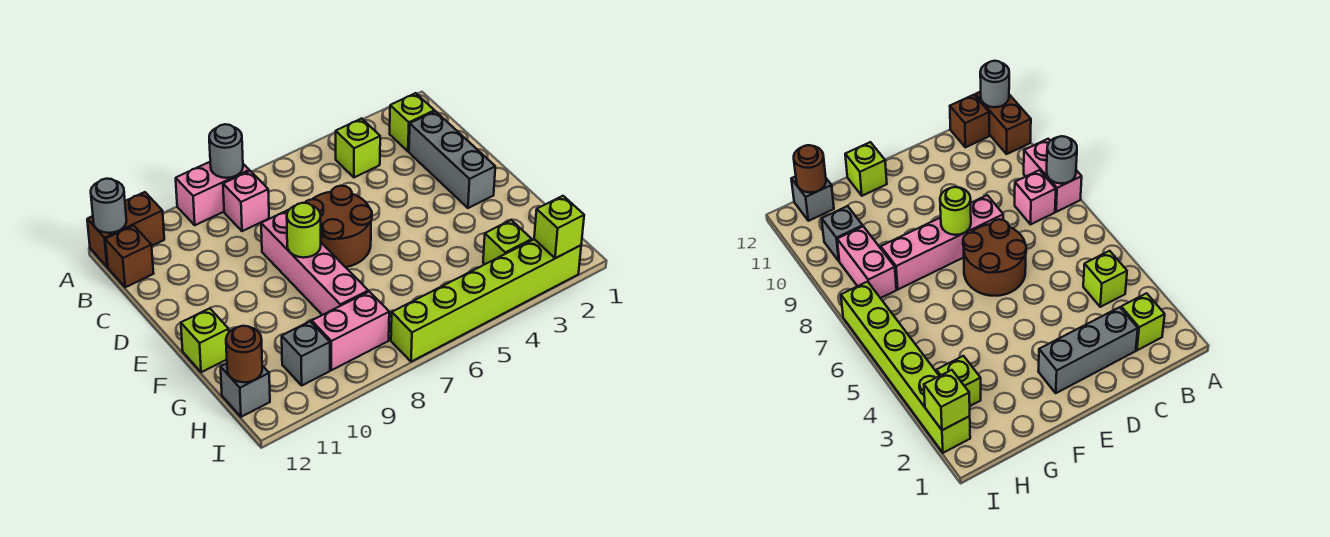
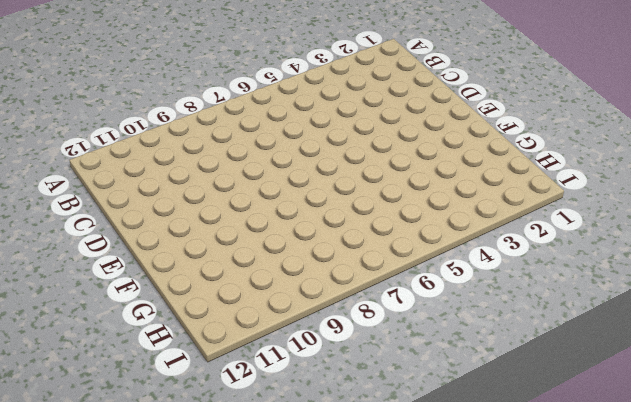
none -> pink 1x2 brick [176,162,249,225]
none -> brown 1x2 brick [87,192,164,267]
none -> lime 1x1 brick [390,93,434,152]

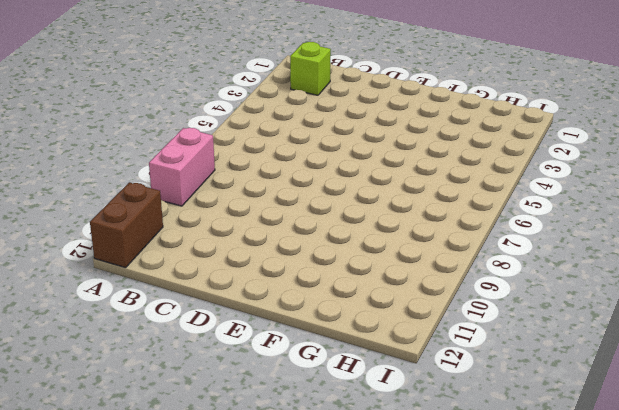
none -> lime 1x1 brick [336,119,380,177]
none -> pink 1x1 brick [223,171,269,231]
none -> brown 1x1 brick [105,226,154,287]

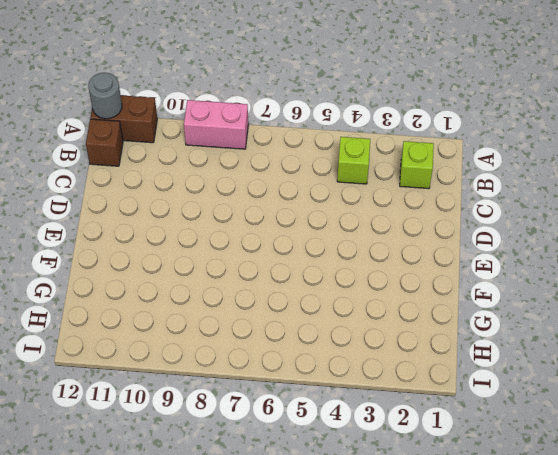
none -> pink 1x1 brick [223,171,269,231]
none -> grey 1x3 brick [409,111,495,208]
none -> brown 2x2 round brick [305,186,372,267]

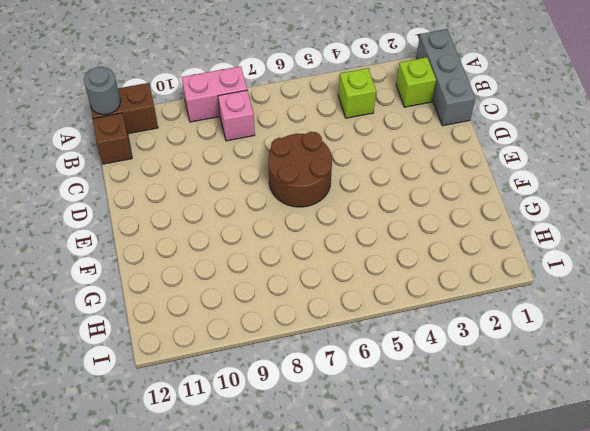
grey 1x3 brick [416,29,476,126] -> grey 1x3 brick moved to [409,111,495,208]
none -> pink 1x4 brick [261,210,368,315]
none -> lime 1x1 brick [181,308,229,372]
none -> lime 1x1 brick [483,220,532,264]

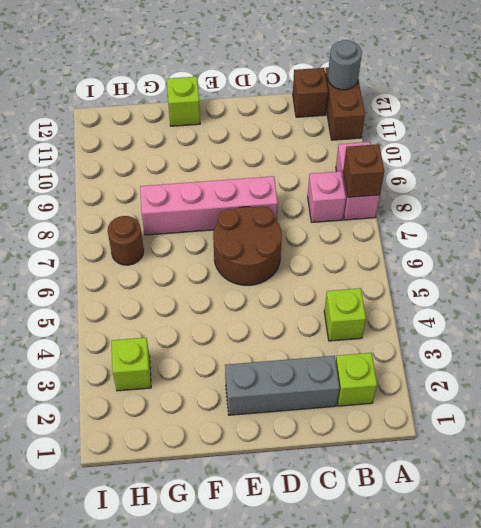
brown 1x1 brick [343,144,384,197] -> grey 1x1 round brick [209,124,243,178]
brown 1x1 round brick [108,216,144,265] -> brown 1x1 round brick moved to [226,326,262,382]
none -> pink 1x2 brick [312,292,389,370]
none -> grey 1x1 brick [282,321,330,385]
none -> grey 1x1 brick [221,363,270,417]

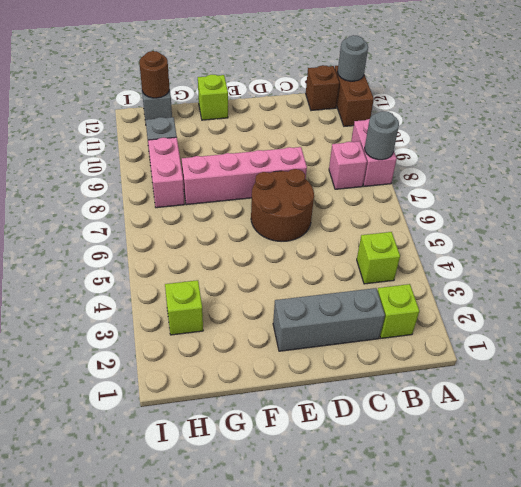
none -> lime 1x6 brick [391,239,581,362]
none -> lime 1x1 round brick [287,203,321,258]
none -> lime 1x1 brick [534,196,584,258]

